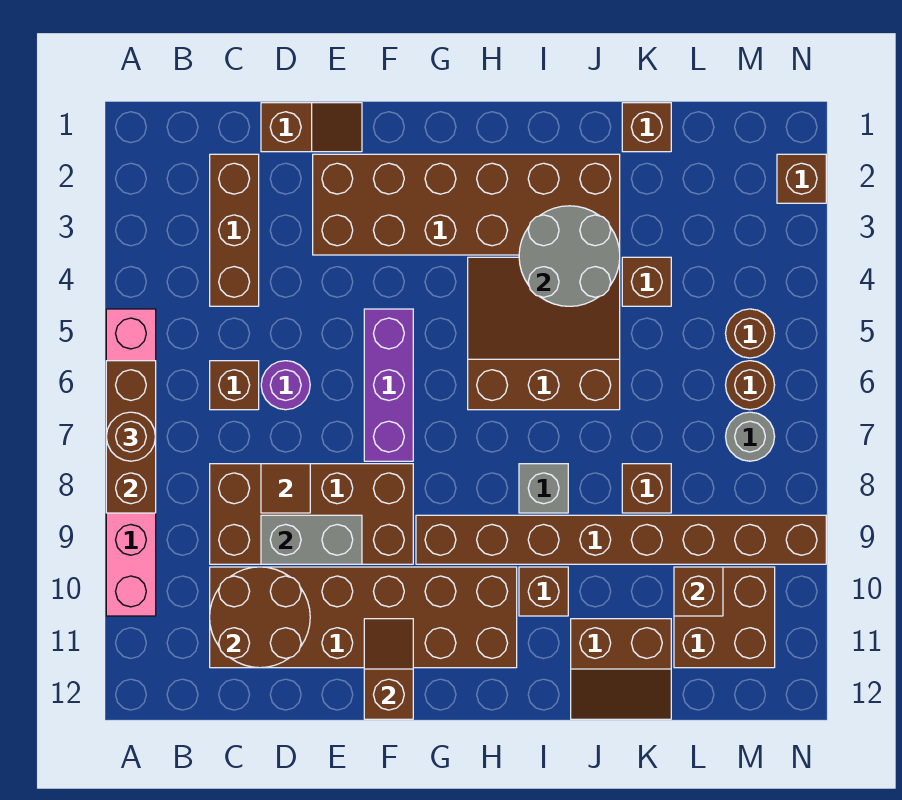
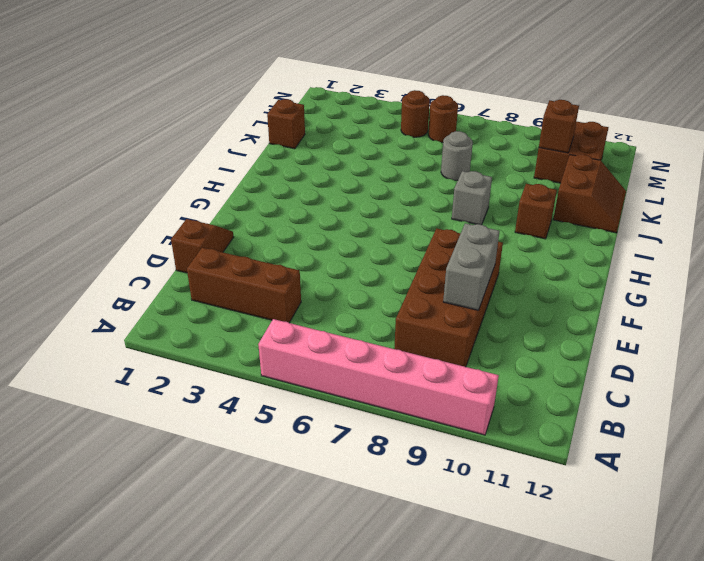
grey 1x1 round brick [441,131,473,181] -> grey 1x1 round brick moved to [726,412,775,461]
none -> brown 1x1 brick [210,361,259,410]
none -> brown 2x6 brick [210,567,517,668]
none -> purple 1x1 round brick [261,361,310,410]
none -> brown 2x6 brick [313,154,620,255]

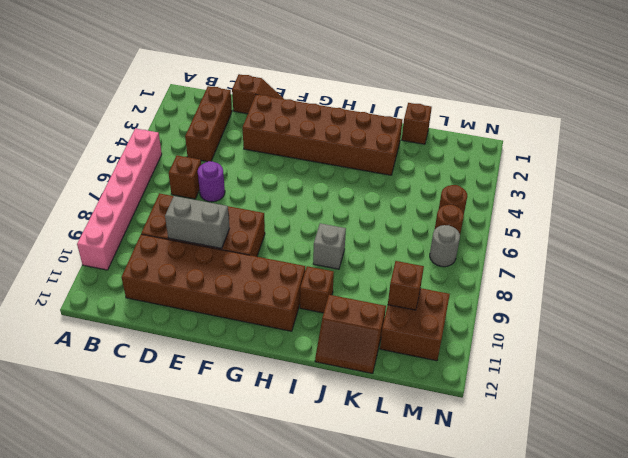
none -> purple 1x3 brick [364,309,413,461]
none -> brown 1x8 brick [416,515,826,564]
none -> brown 3x3 slope [468,257,620,410]
none -> brown 1x1 brick [622,257,671,306]

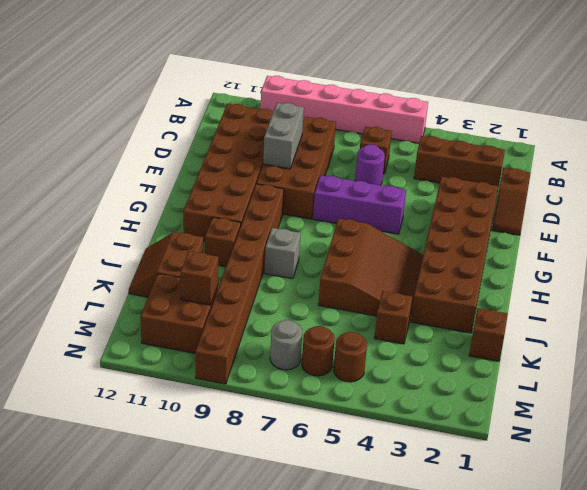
none -> brown 1x1 brick [622,464,671,513]
none -> brown 1x1 brick [777,154,826,203]
none -> brown 1x3 brick [106,361,156,513]
none -> brown 2x2 round brick [210,567,310,668]

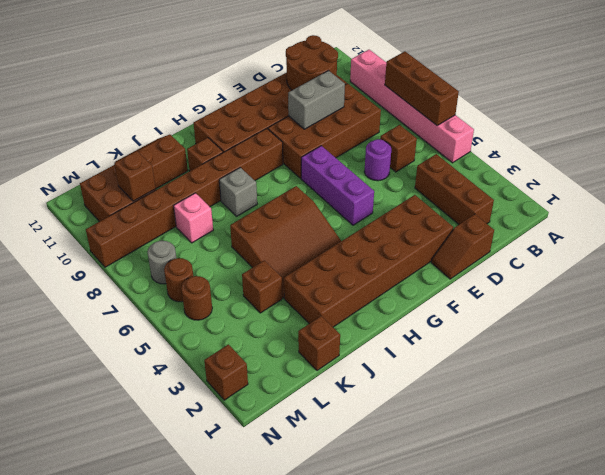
pink 1x1 brick [174,193,213,243] -> brown 1x1 brick [622,464,671,513]
none -> brown 1x1 tile [261,464,310,513]
none -> brown 1x2 slope [364,619,413,719]
none -> grey 2x2 round brick [519,206,620,306]
none -> brown 1x1 round brick [106,412,155,461]

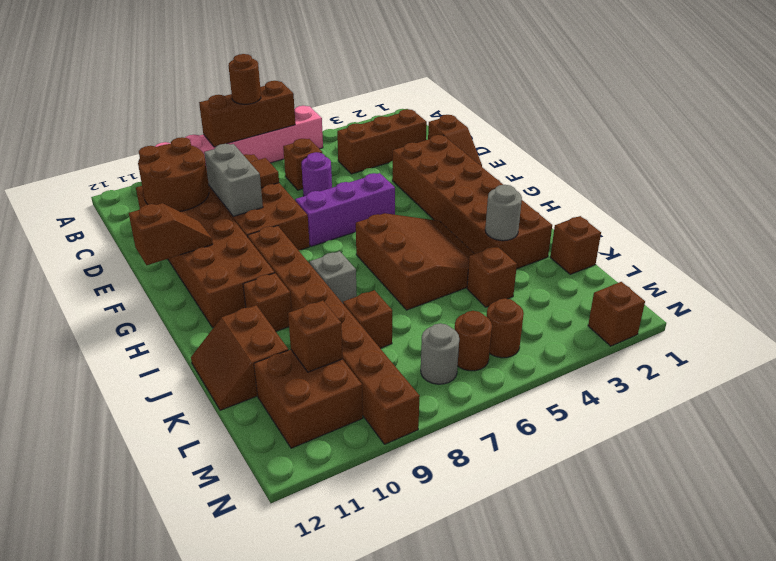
grey 1x1 round brick [485,185,522,241] -> grey 2x2 round brick [519,206,620,306]

